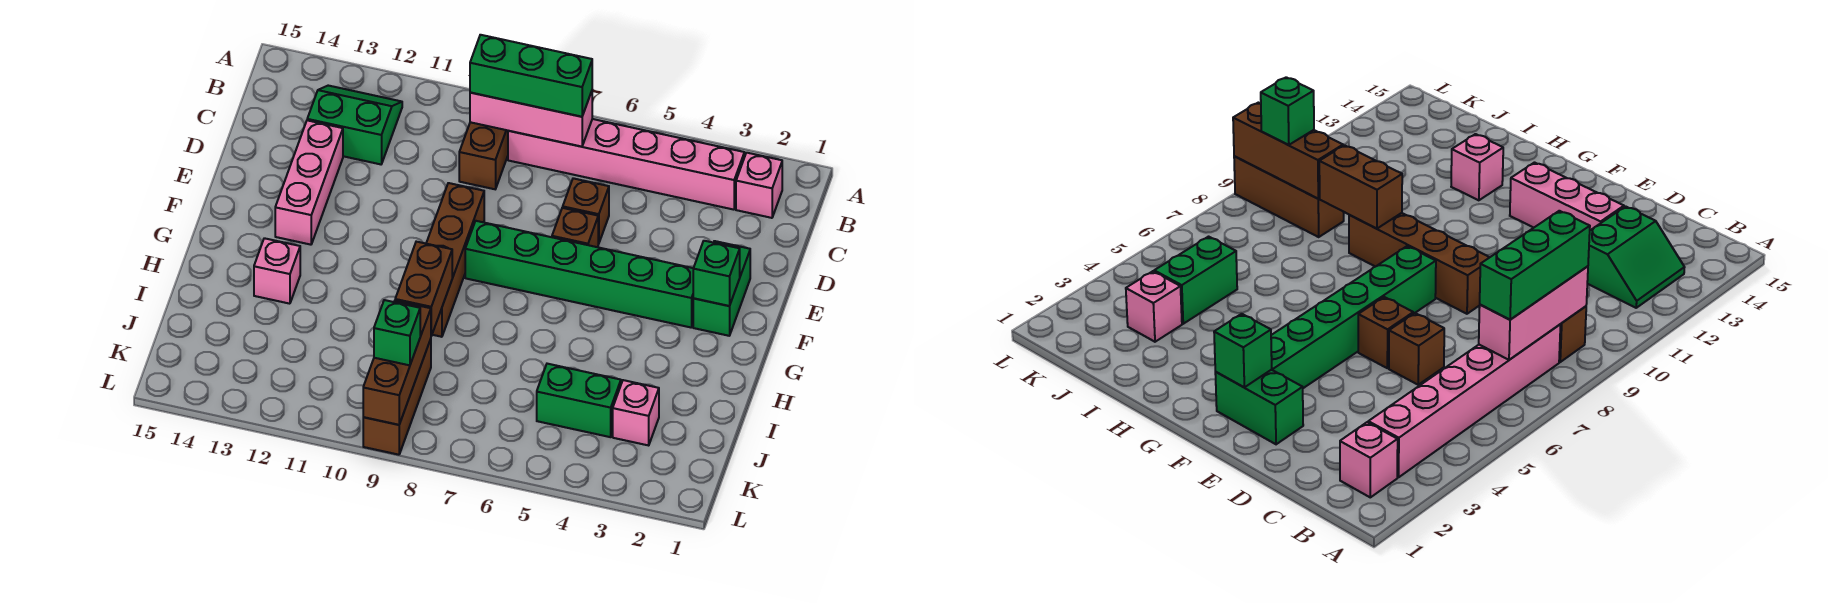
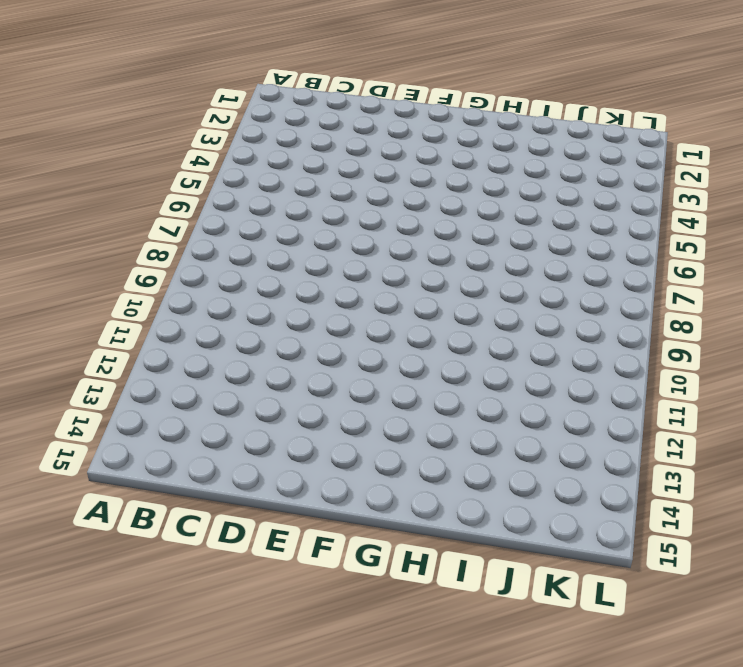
none -> pink 1x1 brick [736,153,782,218]
none -> pink 1x6 brick [508,119,744,210]
none -> brown 1x2 brick [459,122,508,189]

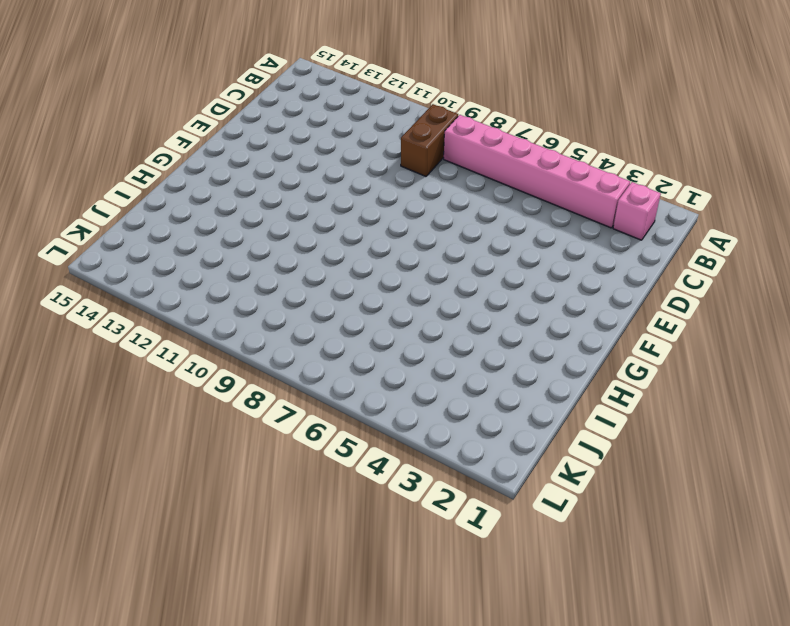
none -> green 2x2 slope [307,86,402,164]
none -> brown 1x1 brick [563,178,609,244]
none -> pink 1x3 brick [275,120,343,245]

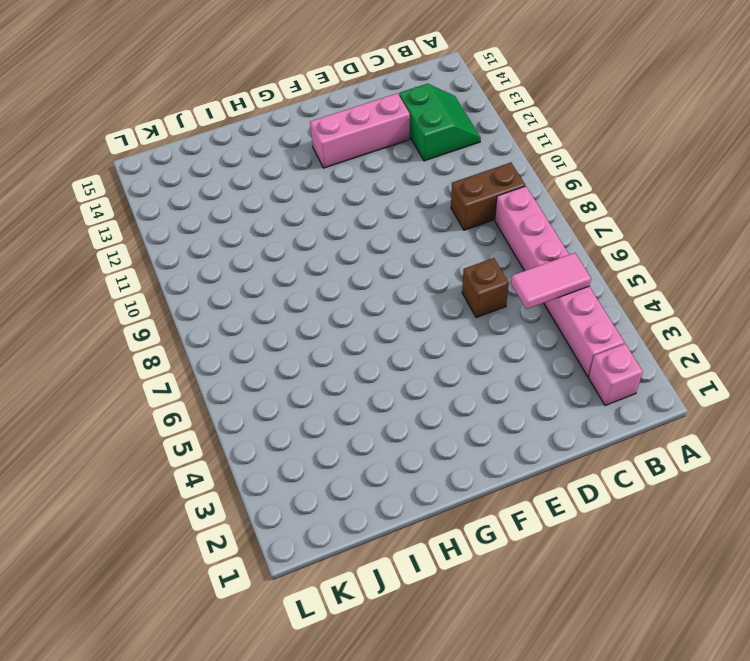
pink 1x2 tile [511,253,591,309] -> none
none -> green 1x2 brick [693,241,750,336]
none -> brown 1x1 brick [552,208,598,247]
none -> brown 1x4 brick [426,183,484,337]

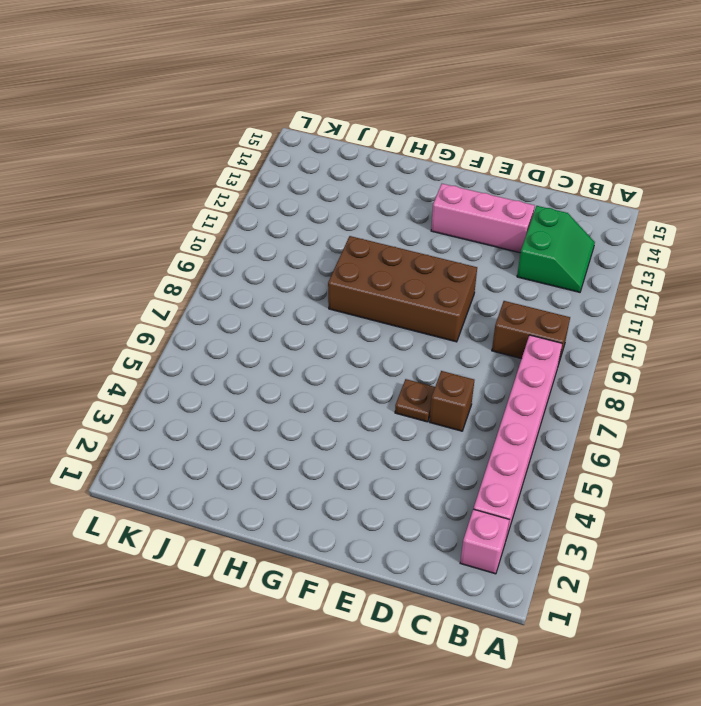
brown 1x1 plate [395,379,435,422] -> brown 1x1 brick [552,208,598,247]
brown 2x4 brick [328,236,477,342] -> brown 1x4 brick [426,183,484,337]
none -> green 1x2 brick [693,241,750,336]
none -> green 1x6 brick [465,221,693,327]
none -> pink 1x1 brick [254,238,300,304]

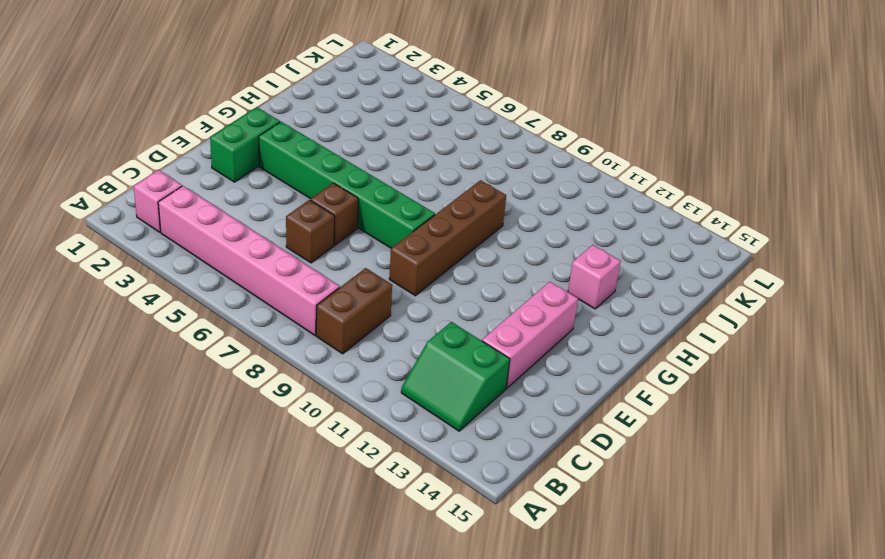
none -> pink 1x1 brick [613,380,659,445]
none -> green 1x2 brick [537,364,621,437]
none -> brown 1x3 brick [363,339,431,455]

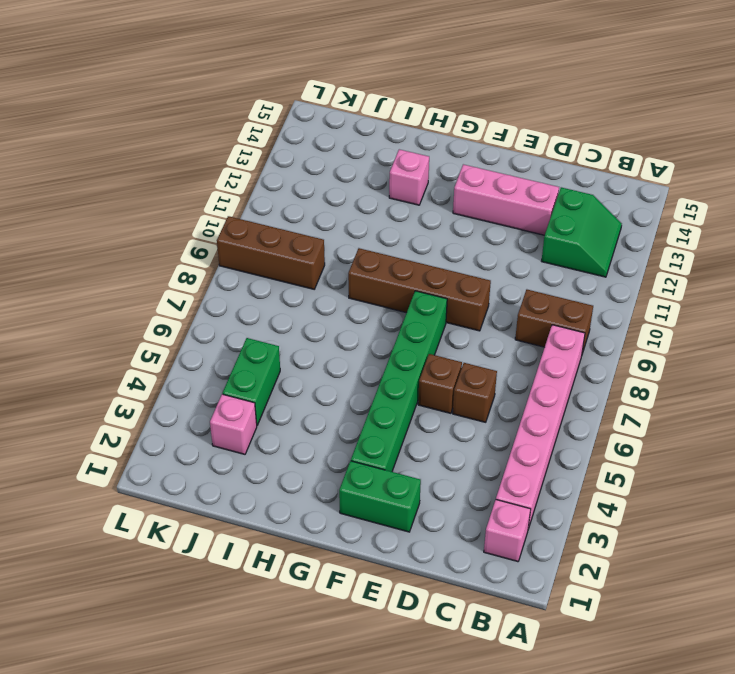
none -> pink 1x3 brick [470,91,592,147]
none -> green 1x1 brick [693,241,740,306]
none -> brown 1x2 brick [395,242,452,336]

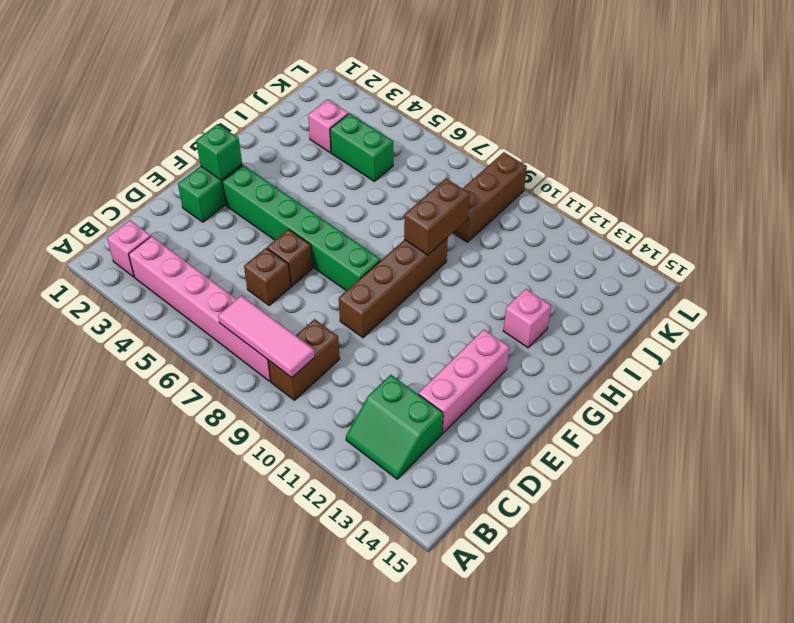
pink 1x3 tile [218,296,315,377] -> pink 1x3 brick [470,91,592,147]
none -> brown 1x3 brick [363,301,431,425]
none -> green 1x3 brick [470,35,592,117]
none -> green 1x1 brick [374,300,420,365]

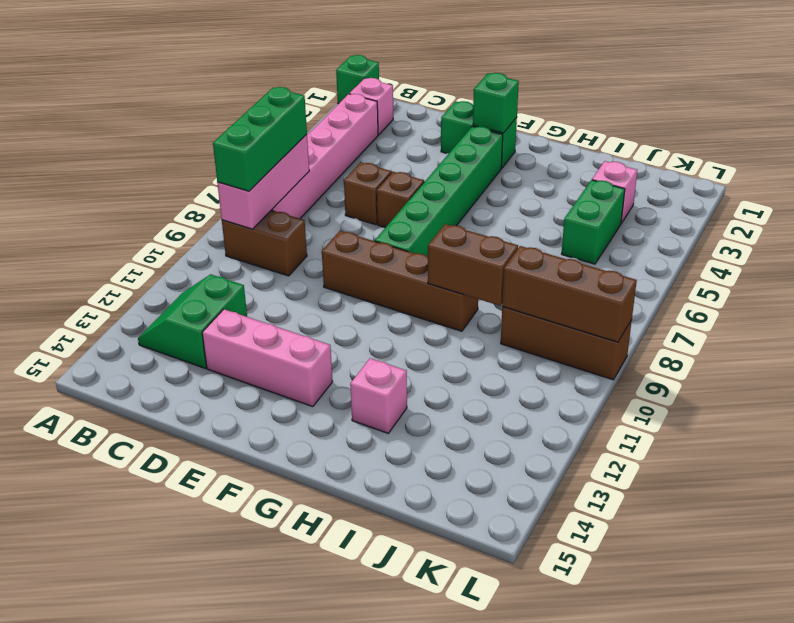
green 1x1 brick [336,55,379,104] -> green 1x1 brick moved to [374,300,420,365]

